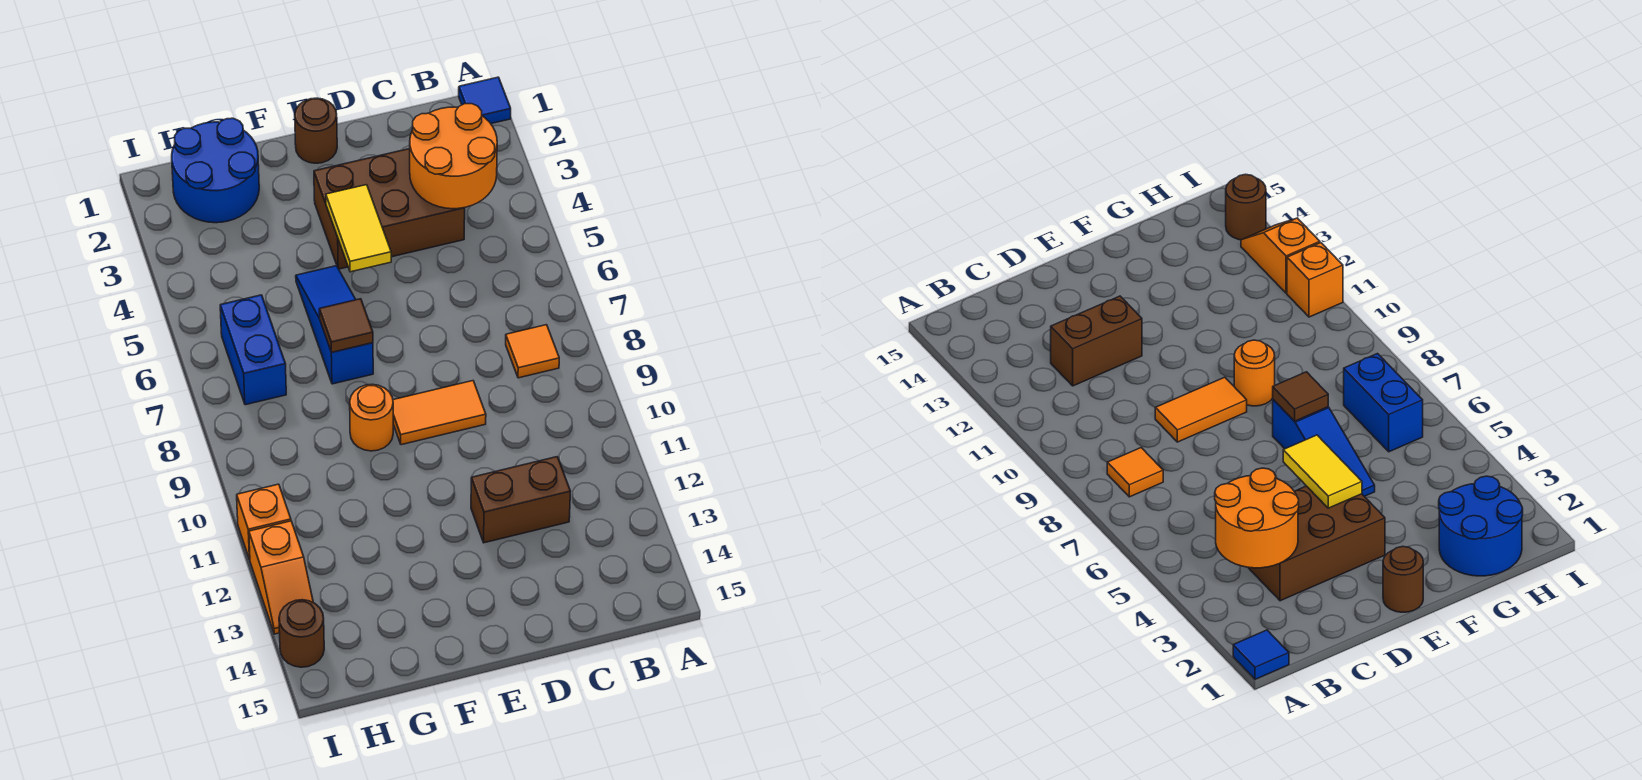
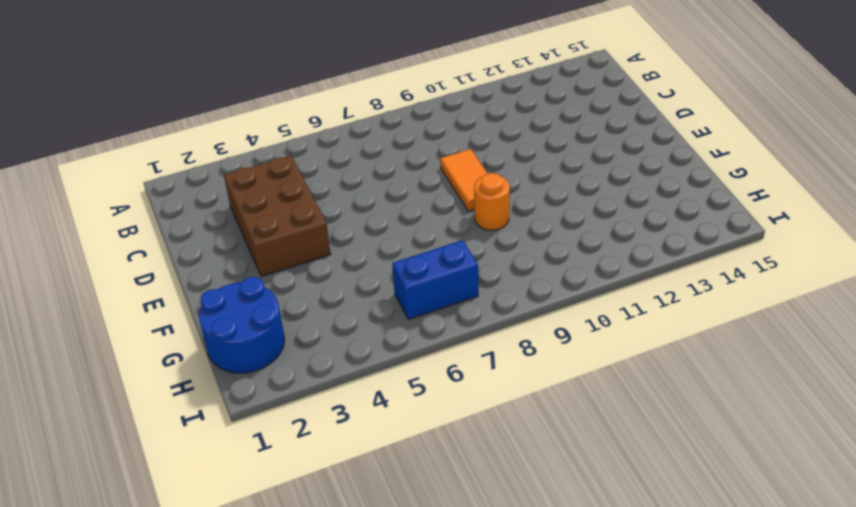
none -> blue 1x1 tile [459,77,511,124]
none -> orange 1x1 tile [506,325,559,378]
none -> brown 1x2 brick [471,457,570,543]

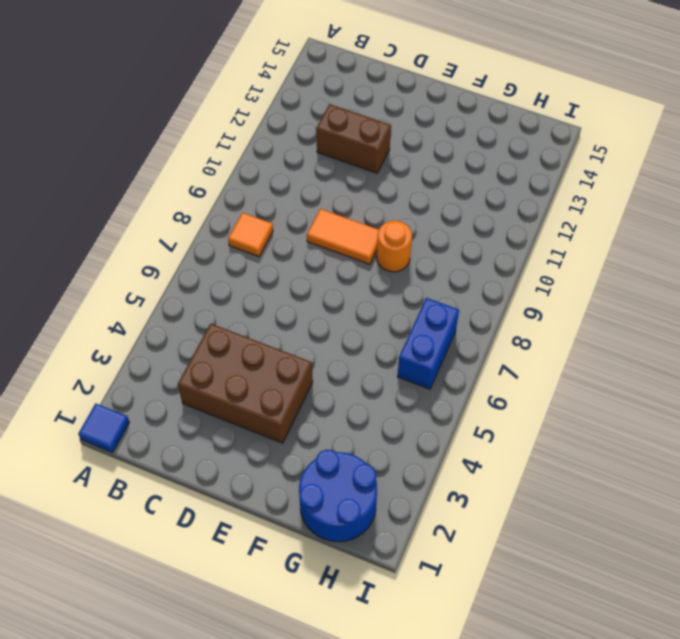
none -> brown 1x1 round brick [295,98,337,163]
none -> blue 1x3 slope [296,266,373,384]
none -> orange 1x1 brick [237,484,291,560]

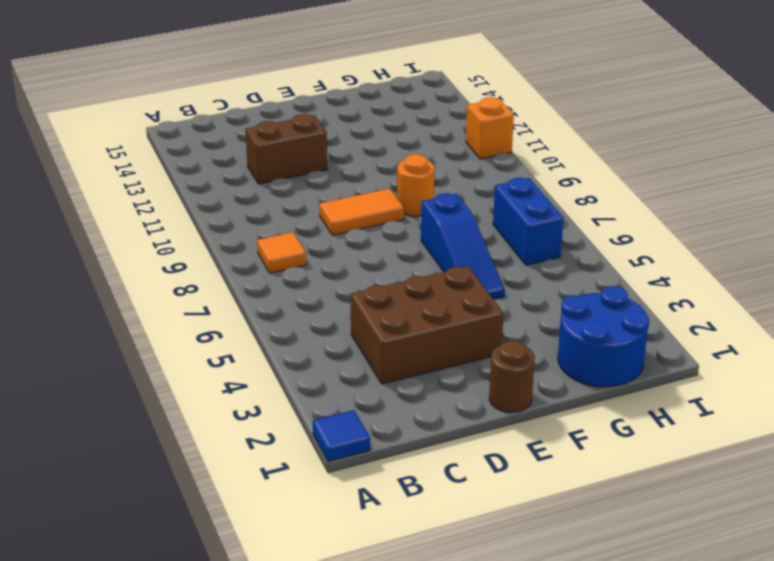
none -> orange 1x2 slope [249,521,313,634]
none -> brown 1x1 round brick [279,600,324,667]
none -> orange 2x2 round brick [410,104,497,209]

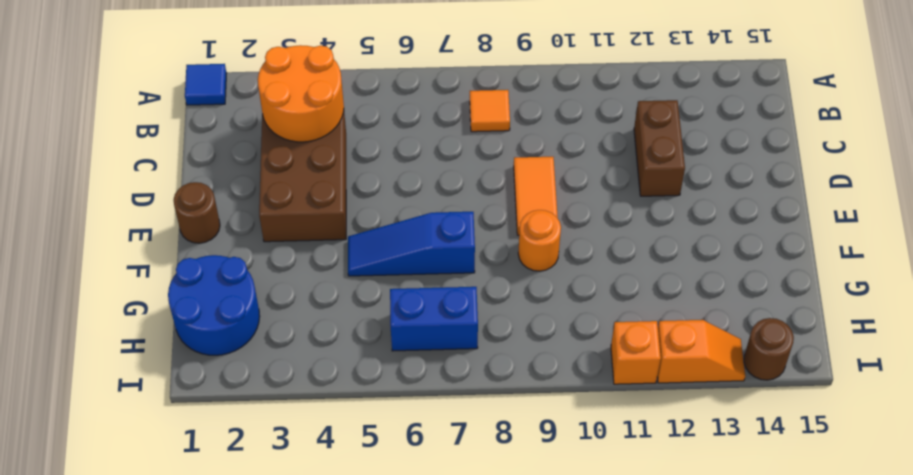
none -> yellow 1x2 tile [326,185,391,272]
none -> brown 1x1 tile [319,299,373,352]

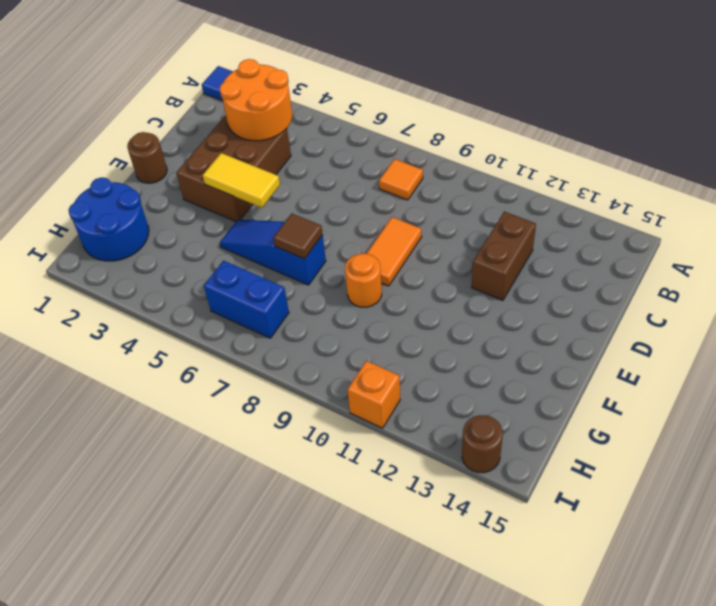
none -> orange 1x2 slope [249,521,313,634]

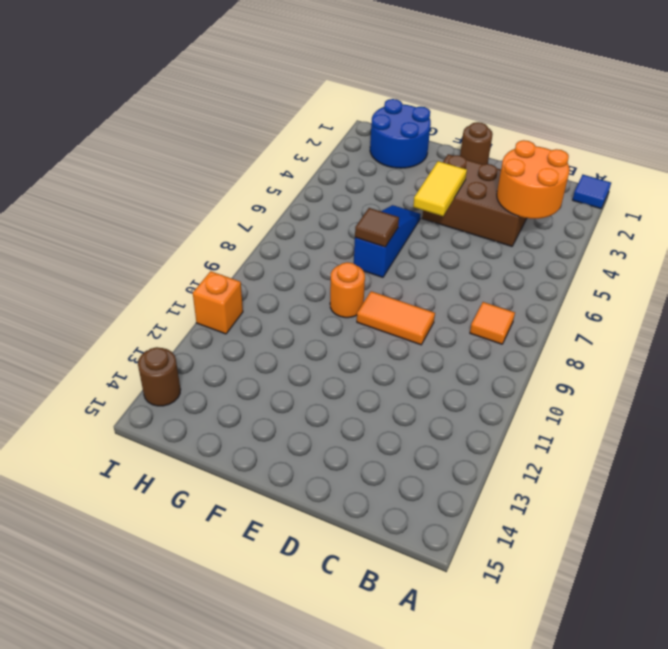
none -> brown 1x2 brick [471,457,570,543]
none -> blue 1x2 brick [220,295,286,405]
none -> orange 1x2 slope [249,521,313,634]

